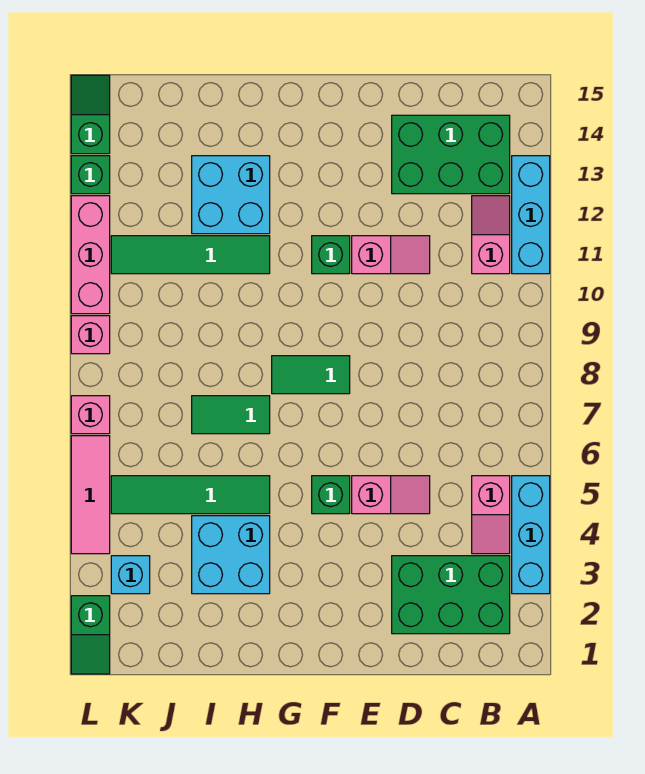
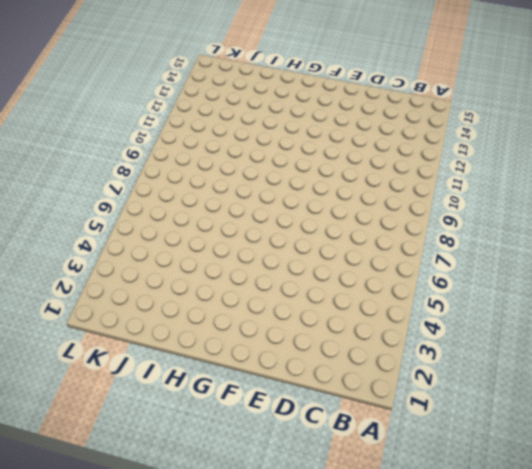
none -> cyan 1x3 brick [512,476,550,594]
none -> cyan 1x3 brick [512,156,550,274]
none -> green 2x3 brick [392,556,510,634]

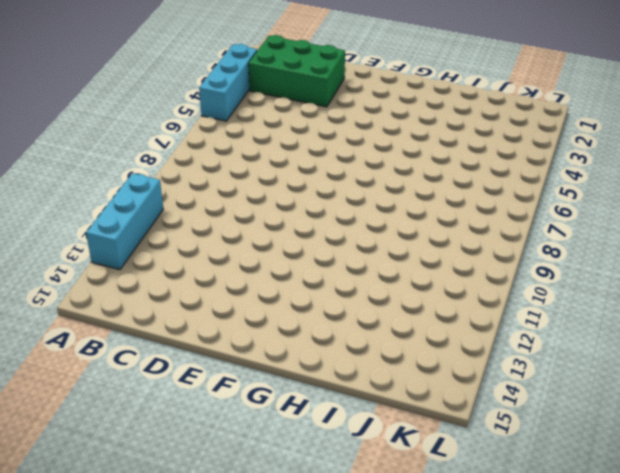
none -> pink 1x2 slope [472,476,510,554]
none -> pink 1x2 slope [472,196,510,274]
none -> green 2x3 brick [392,115,510,194]

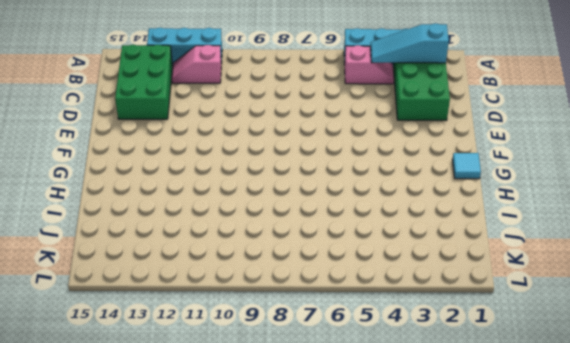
cyan 1x3 slope [371,23,449,63] -> none
cyan 1x1 tile [452,153,481,179] -> none
none -> pink 1x2 slope [352,476,430,514]
none -> pink 1x2 slope [352,236,430,274]
none -> green 1x1 brick [312,476,350,514]

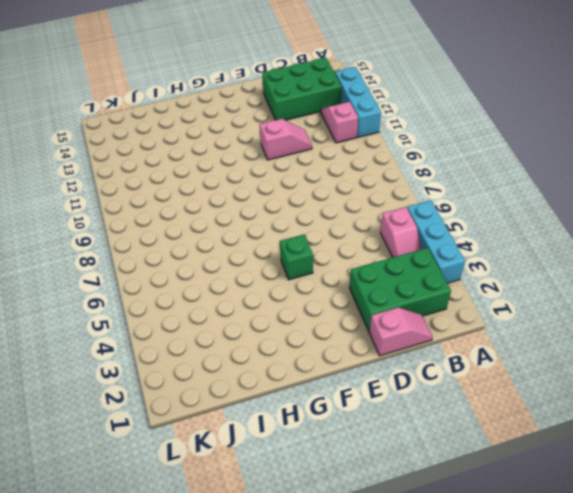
pink 1x2 slope [369,308,433,356] -> pink 1x2 slope moved to [352,476,430,514]
none -> green 1x2 tile [272,356,350,394]
none -> green 1x1 brick [312,236,350,274]
none -> cyan 2x2 brick [192,516,270,594]

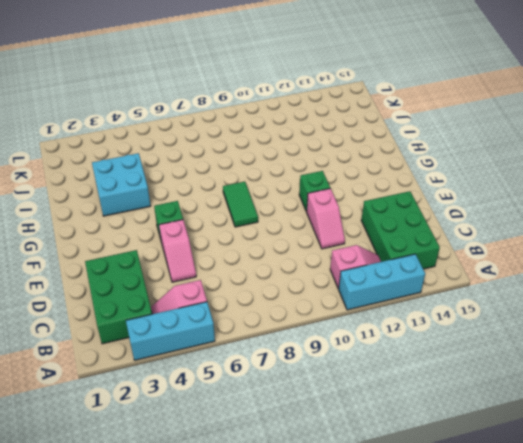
none -> green 1x4 tile [111,476,270,514]
none -> green 1x2 tile [192,396,270,434]
none -> green 1x4 tile [111,236,270,274]

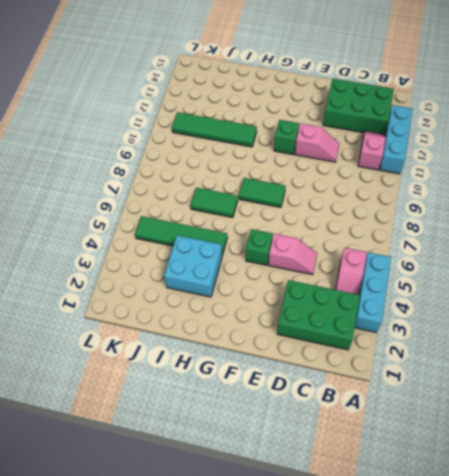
none -> cyan 2x2 brick [192,156,270,234]
none -> cyan 1x1 brick [111,556,150,594]
none -> green 1x2 slope [71,596,110,674]

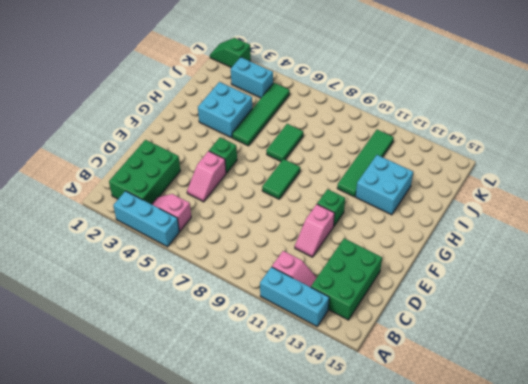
cyan 1x2 brick [231,57,273,98] -> cyan 1x1 brick [111,556,150,594]
none -> pink 1x3 tile [71,436,110,554]
none -> pink 1x1 brick [71,396,110,434]
none -> pink 1x1 brick [71,316,110,354]

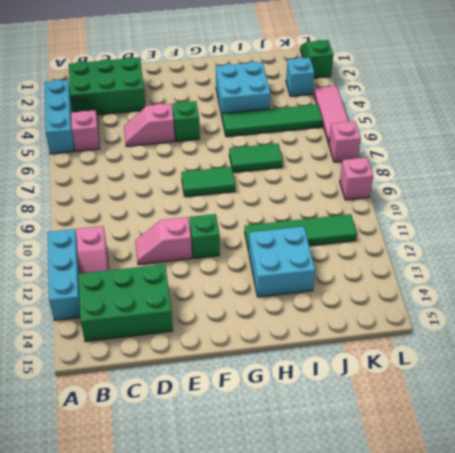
none -> pink 1x3 brick [71,196,110,314]
none -> green 1x1 brick [71,156,110,194]
none -> green 1x2 slope [71,75,110,154]

